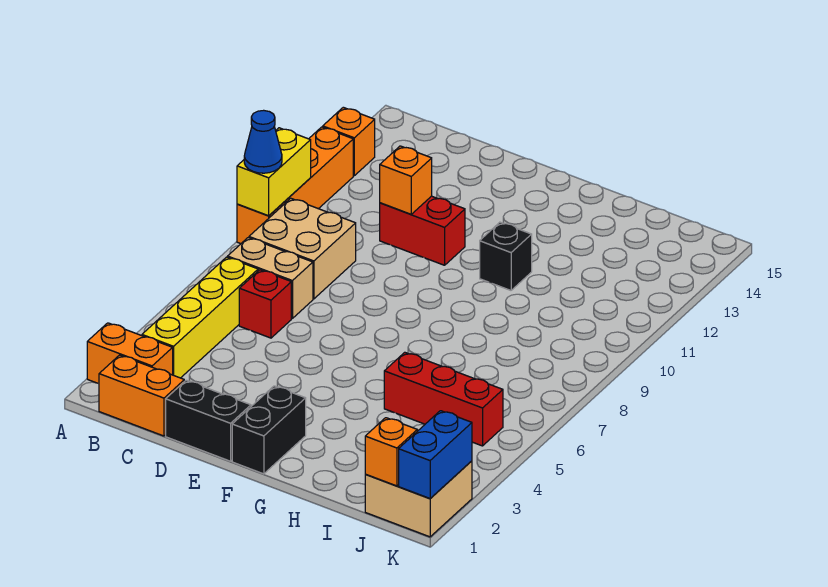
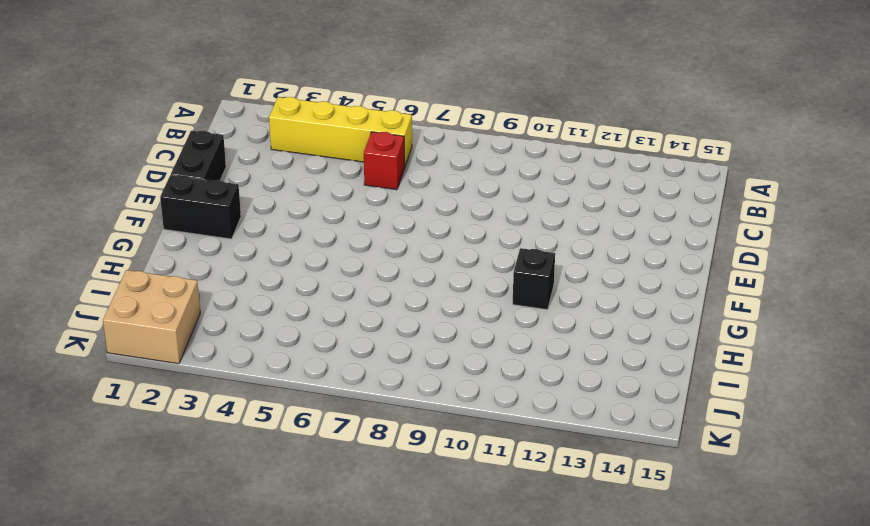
none -> orange 1x2 brick [87,323,173,384]
none -> orange 1x4 brick [237,127,353,244]
none -> orange 1x1 brick [323,107,375,176]

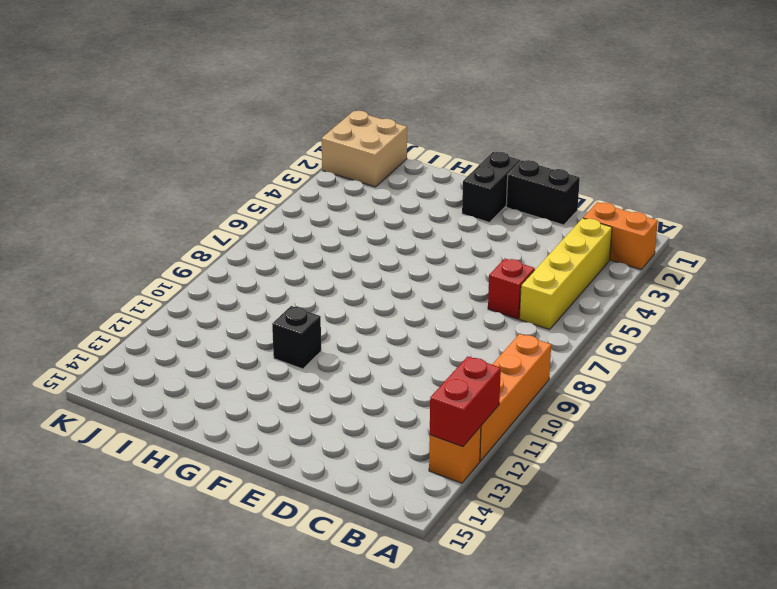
red 1x2 brick [430,356,501,447] -> red 1x2 brick turned to [380,196,465,265]
none -> orange 1x2 brick [99,355,184,436]
none -> tan 1x2 brick [228,238,313,319]
none -> tan 2x2 brick [249,198,356,299]

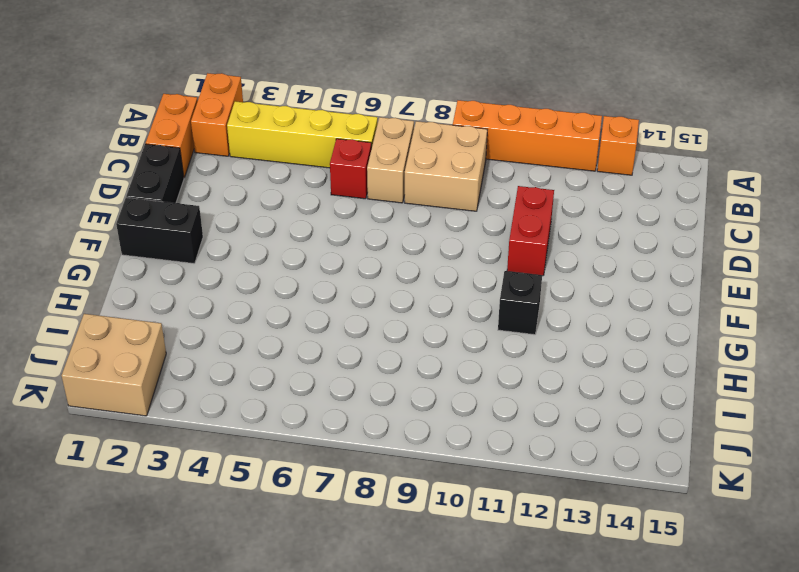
none -> red 1x3 brick [384,352,503,446]
none -> yellow 1x2 brick [237,128,311,216]
none -> orange 1x1 brick [380,146,432,214]

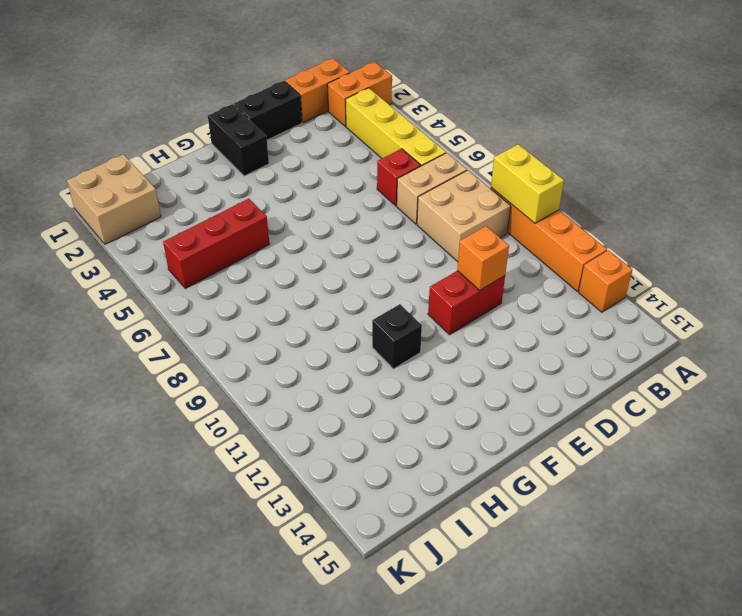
none -> orange 1x1 brick [365,418,417,486]
none -> blue 1x2 brick [399,411,472,499]
none -> blue 1x1 cone [244,110,282,173]

